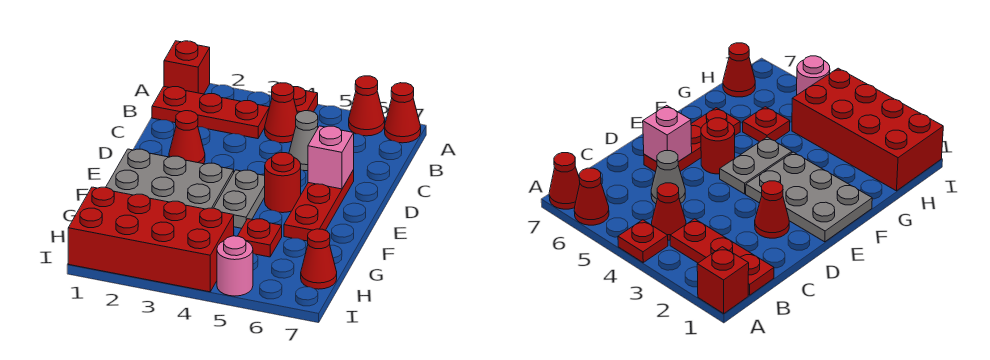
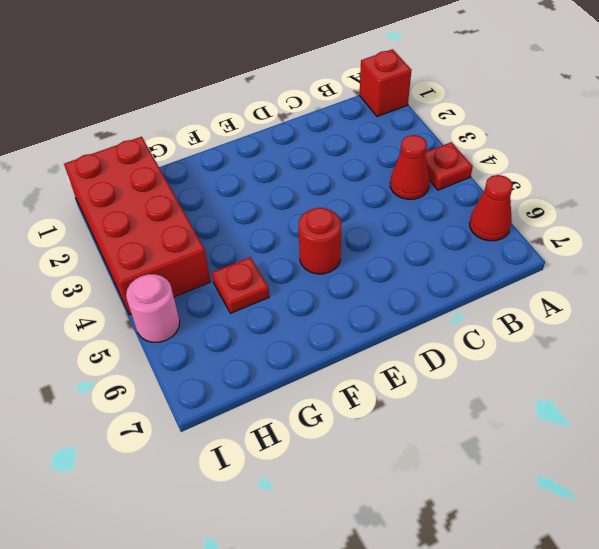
none -> red 1x1 cone [385,83,421,143]
none -> red 1x3 plate [152,87,269,139]
none -> grey 1x1 cone [289,111,318,171]

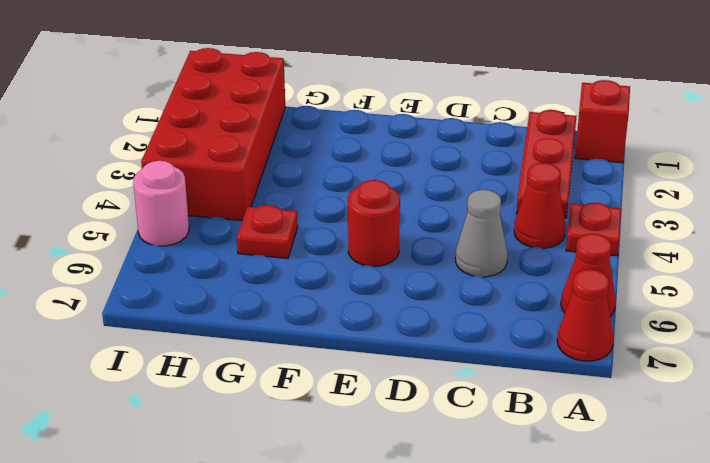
none -> red 1x1 cone [169,111,205,164]
none -> red 1x3 plate [284,170,354,241]
none -> grey 2x3 plate [106,149,234,209]

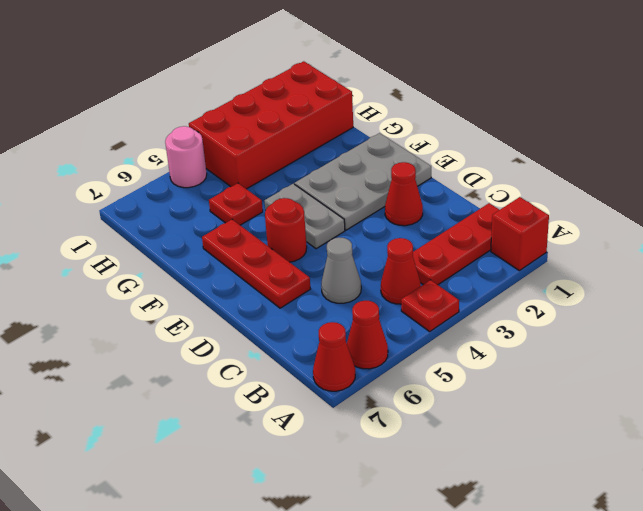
none -> red 1x1 cone [301,229,337,289]
none -> pink 1x1 brick [308,126,354,189]

